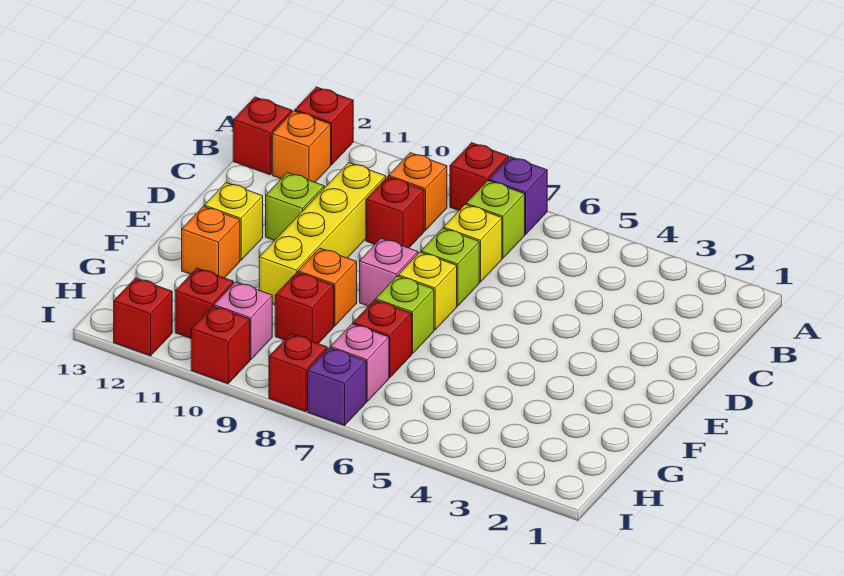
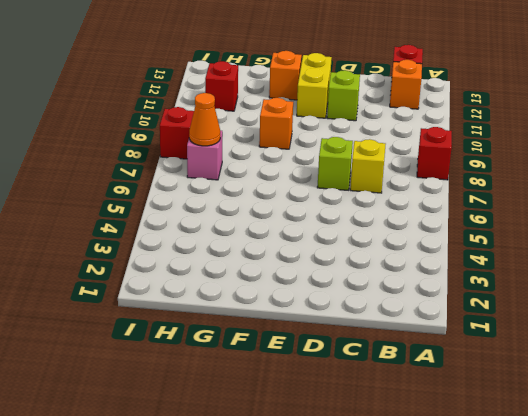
yellow 1x2 brick [297,53,332,118] -> yellow 1x1 brick [204,183,263,260]
orange 1x1 cone [189,93,220,146] -> none
none -> purple 1x1 brick [489,157,547,234]
none -> red 1x1 brick [295,87,353,165]
none -> lime 1x1 brick [466,181,525,258]

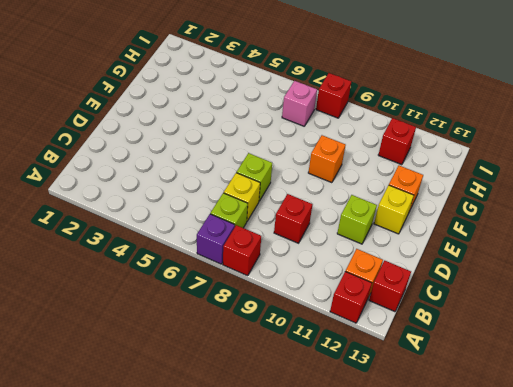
none -> orange 1x1 brick [389,153,447,231]
none -> yellow 1x4 brick [259,163,386,304]
none -> yellow 1x1 brick [398,252,457,330]

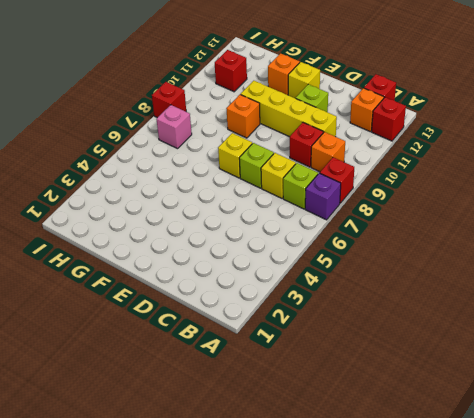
none -> pink 1x1 brick [360,238,418,306]
none -> lime 1x1 brick [376,276,434,354]
none -> red 1x1 brick [353,300,412,378]

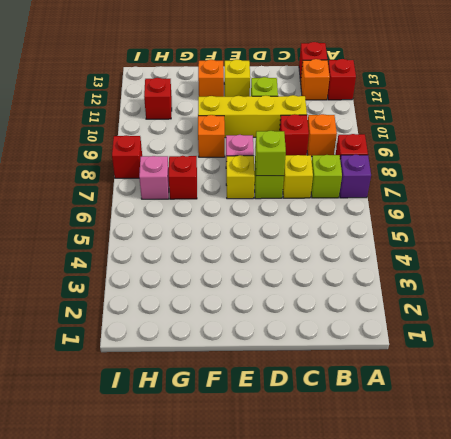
lime 1x1 brick [255,131,286,176] -> lime 1x1 brick moved to [376,276,434,354]
none -> red 1x1 brick [275,272,334,344]
none -> pink 1x1 brick [214,282,272,360]
none -> purple 1x1 brick [308,348,366,425]

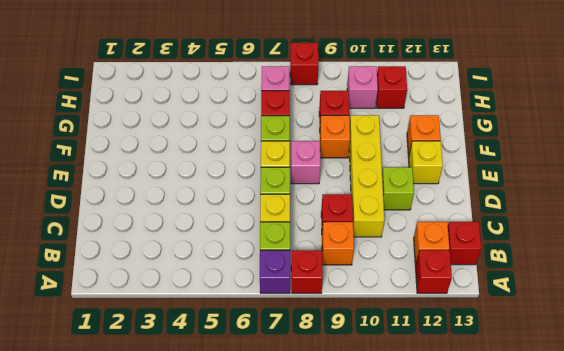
none -> purple 1x1 brick [308,348,366,425]
none -> red 1x1 brick [191,306,250,384]
none -> red 1x1 brick [114,278,172,356]

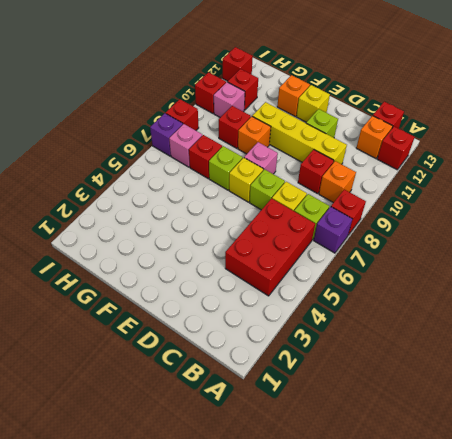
red 2x3 brick [225,198,315,296] -> none

